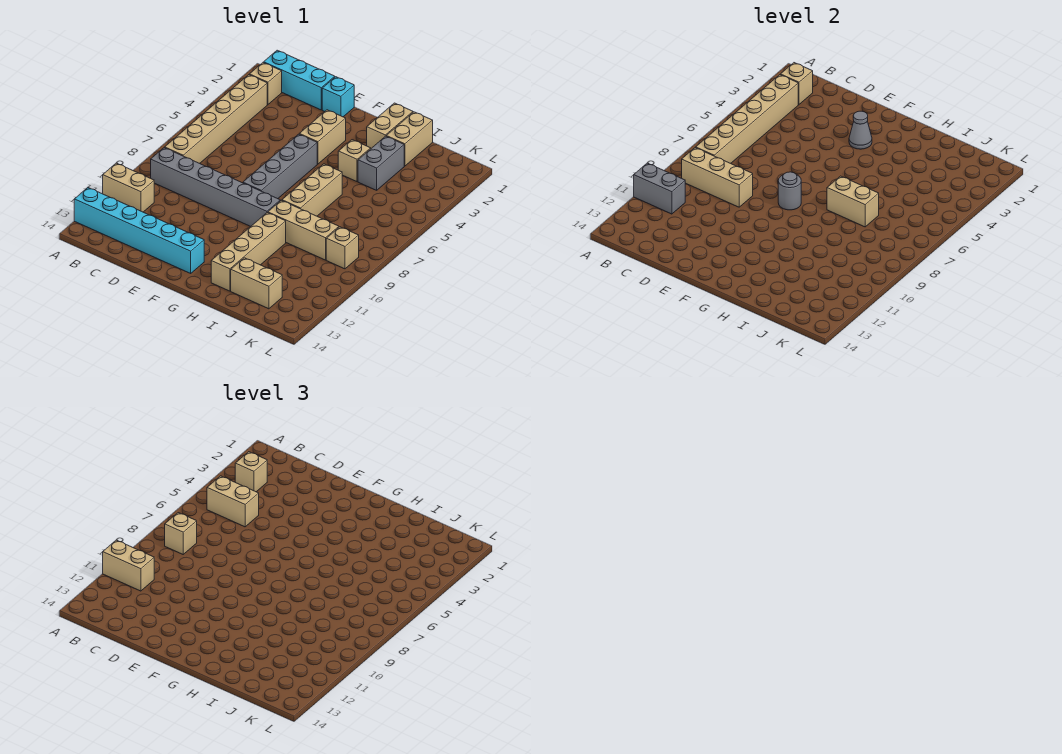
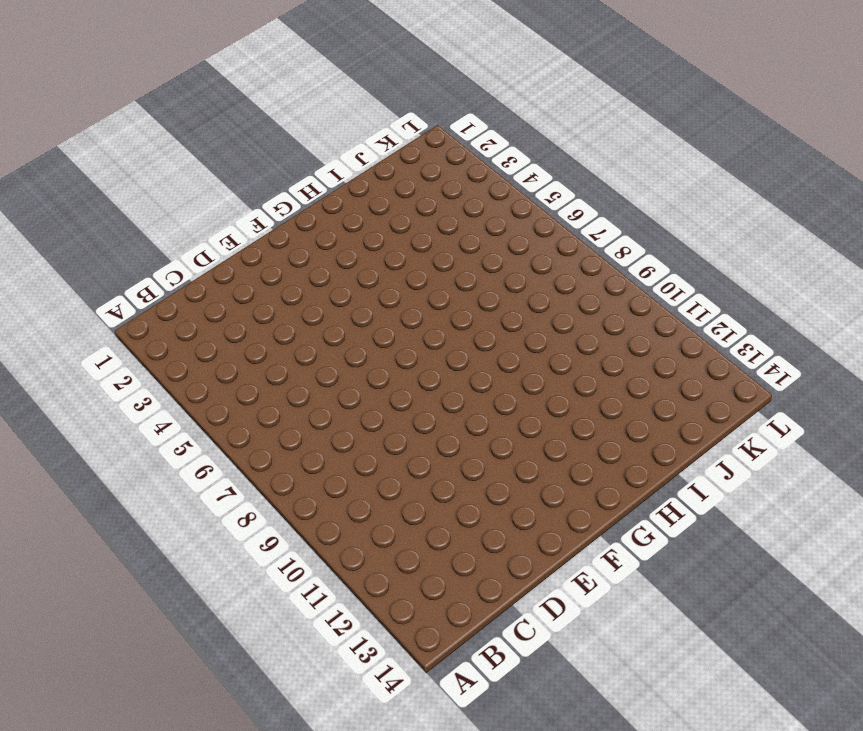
none -> tan 1x2 brick [103,163,154,212]
none -> cyan 1x6 brick [74,188,204,273]
none -> cyan 1x3 brick [264,50,335,110]

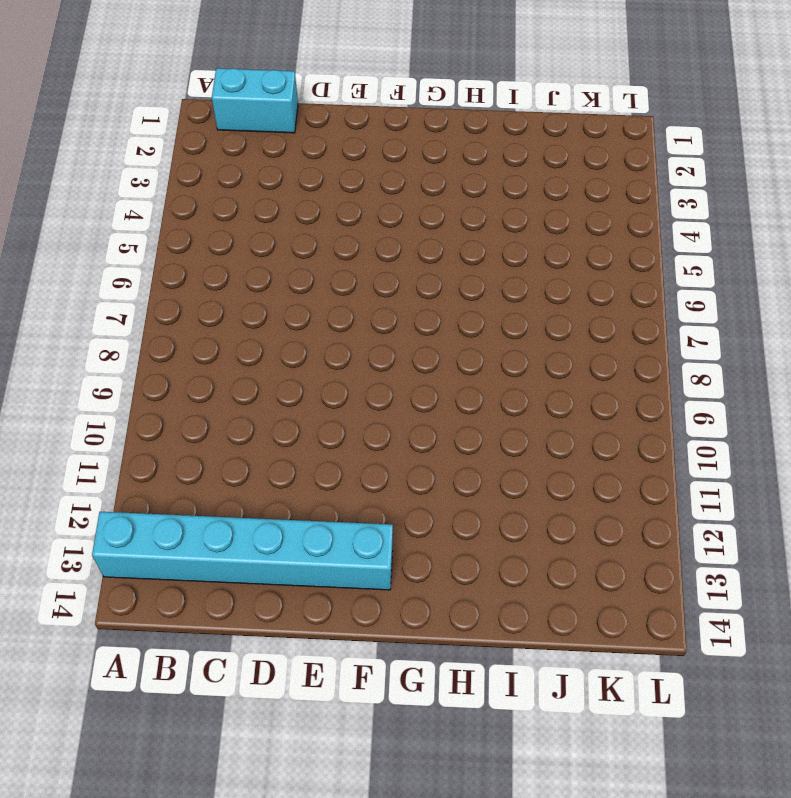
cyan 1x2 brick [212,68,298,133] -> cyan 1x3 brick [264,50,335,110]
none -> tan 1x2 brick [103,163,154,212]
none -> tan 1x1 brick [249,62,282,104]
none -> tan 1x6 brick [165,75,267,163]

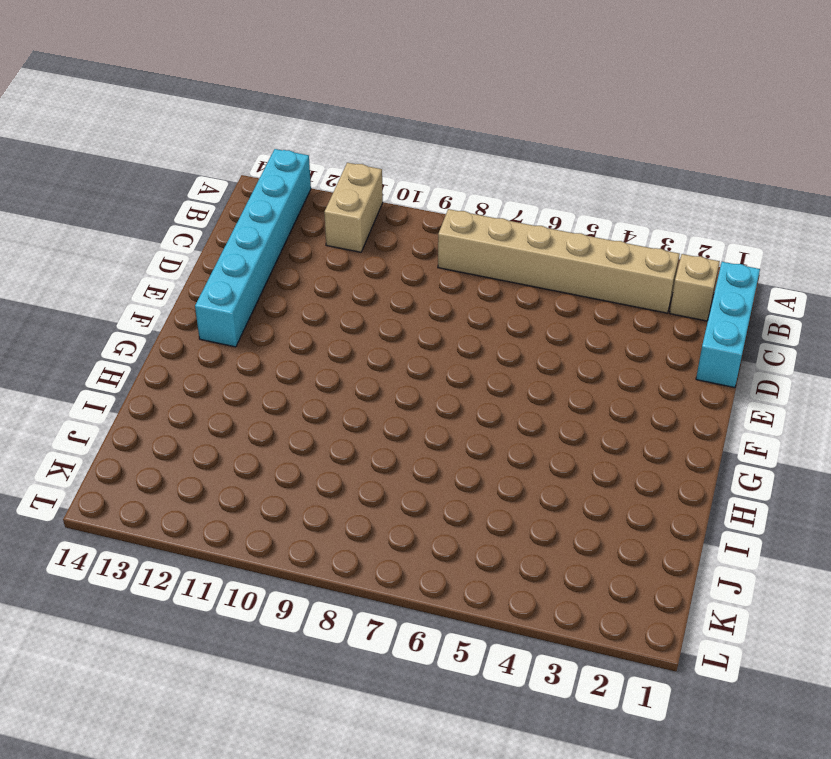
none -> grey 1x6 brick [151,148,280,227]
none -> cyan 1x1 brick [322,77,354,117]
none -> tan 1x2 brick [300,110,346,164]

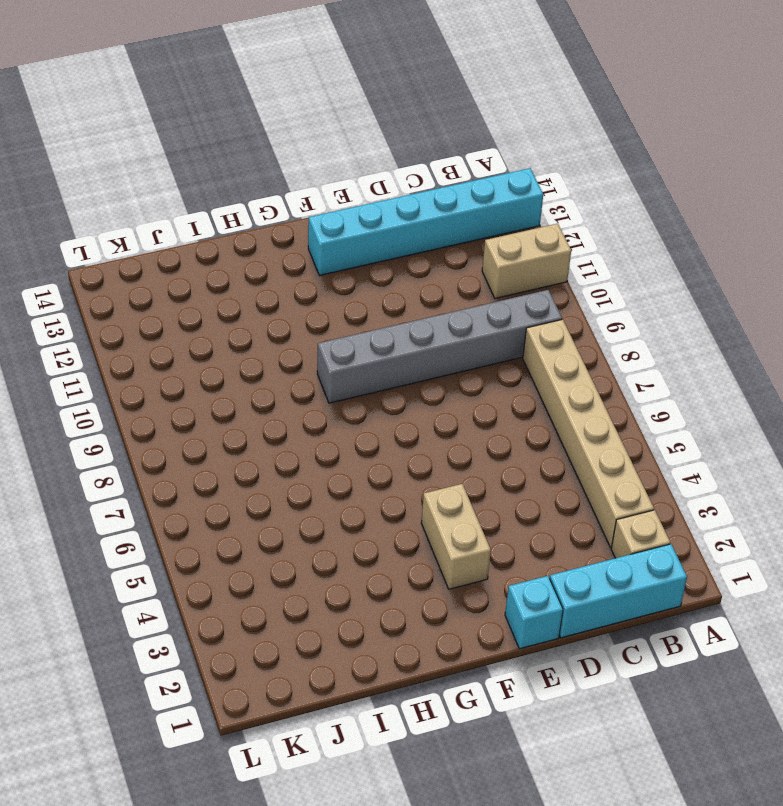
none -> grey 1x4 brick [243,134,317,199]
none -> tan 1x2 brick [367,103,413,148]
none -> tan 1x1 brick [338,140,371,182]

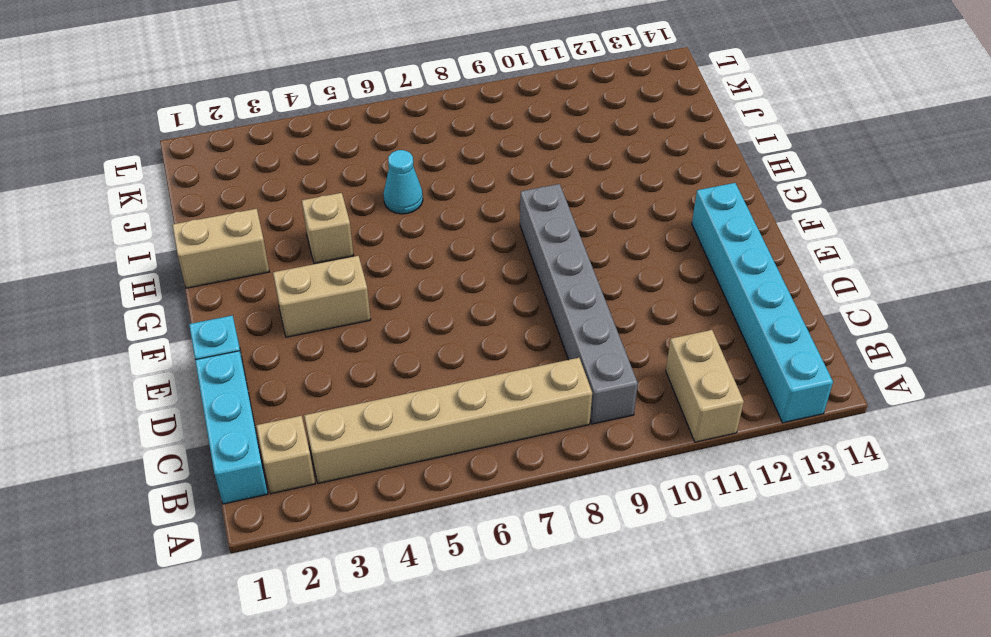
cyan 1x1 cone [384,150,423,214] -> none
none -> grey 1x4 brick [243,134,317,199]
none -> tan 1x3 brick [282,164,342,216]
none -> tan 1x3 brick [268,200,339,260]

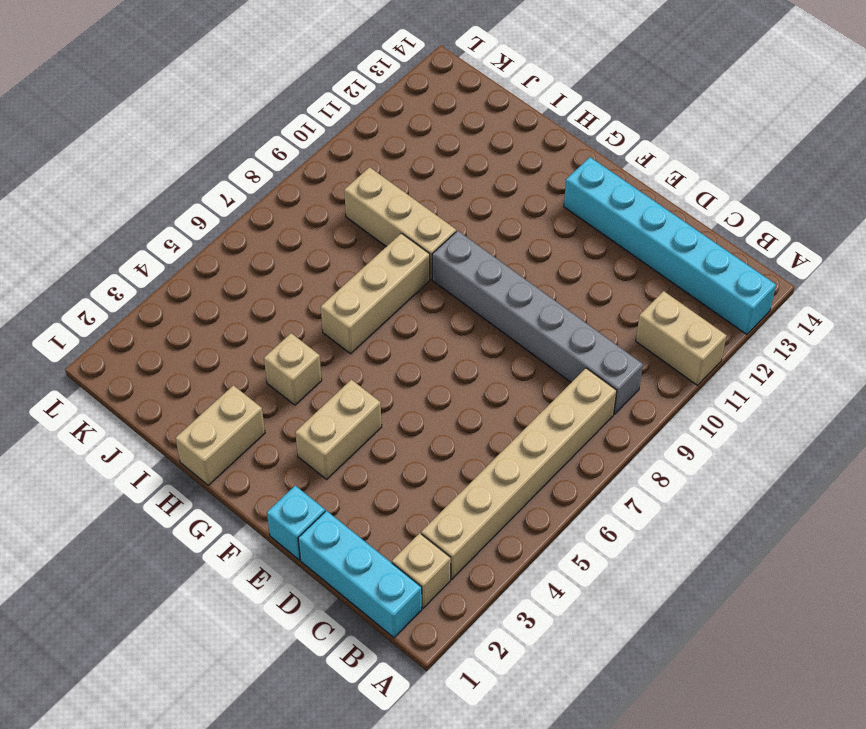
none -> grey 1x4 brick [243,134,317,199]
none -> tan 1x4 brick [211,212,286,291]
none -> tan 1x2 brick [387,112,433,166]

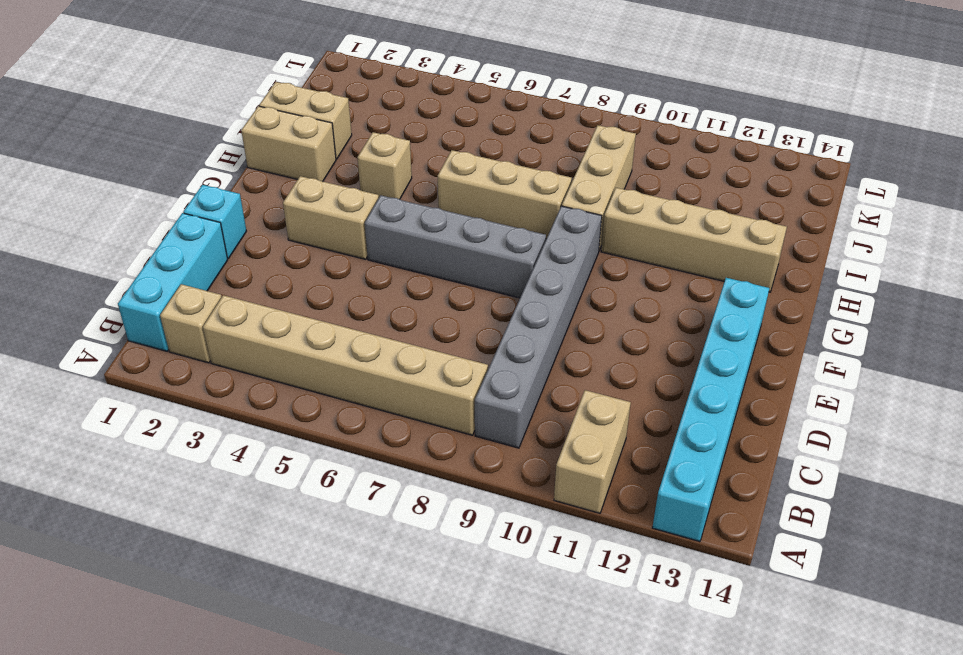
none -> grey 1x2 brick [358,136,404,190]
none -> tan 1x2 brick [231,258,282,309]
none -> tan 1x1 brick [326,227,359,269]

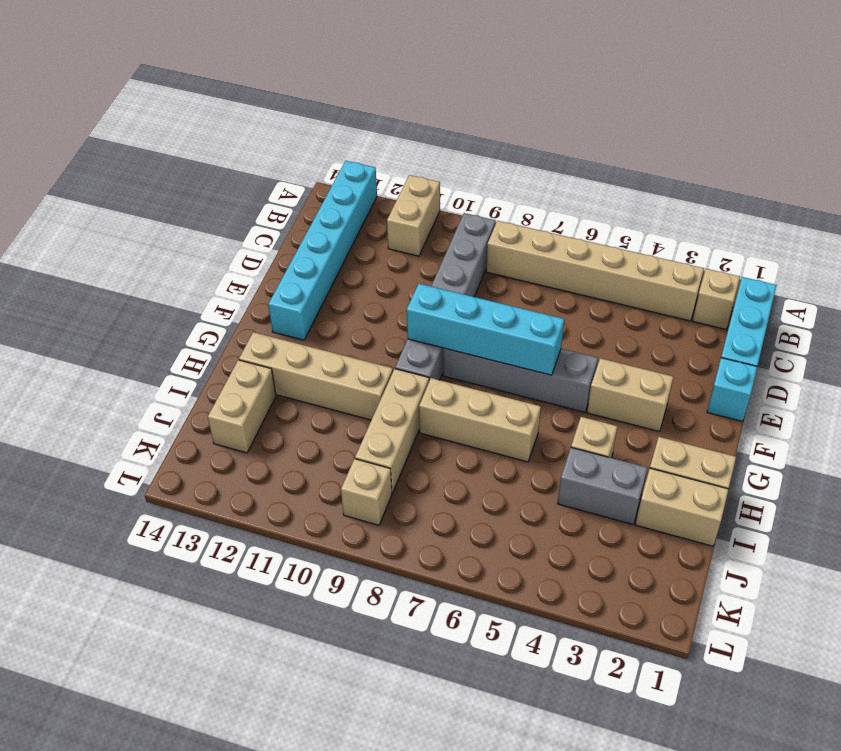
cyan 1x4 brick [407,284,564,375] -> grey 1x1 round brick [778,172,801,210]
none -> grey 1x2 brick [634,163,685,214]
none -> tan 1x1 brick [780,63,813,104]
none -> tan 1x6 brick [696,75,798,163]

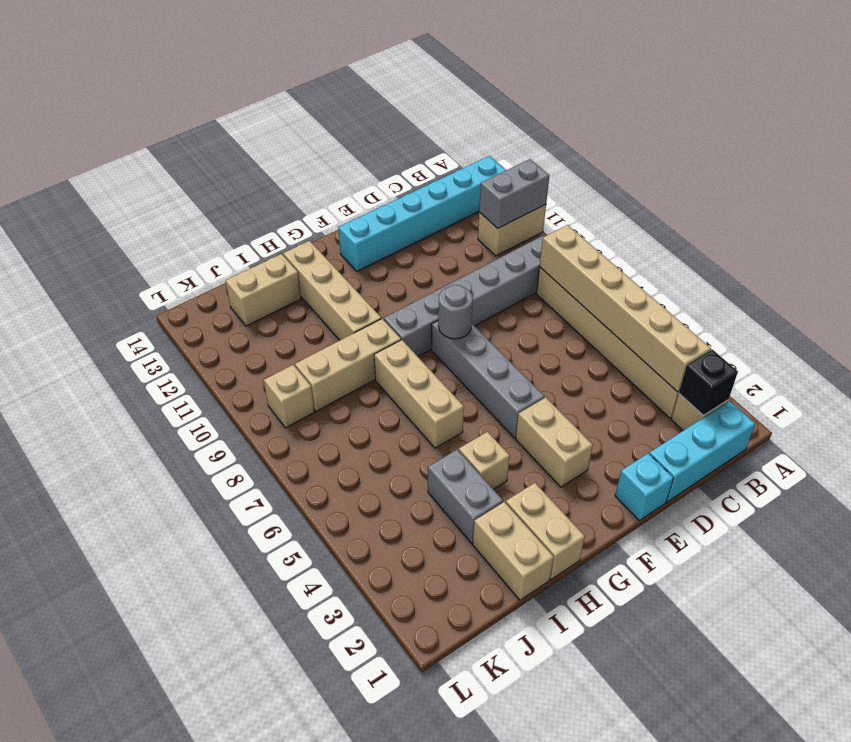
black 1x1 brick [679,349,738,416] -> tan 1x1 brick [780,63,813,104]
none -> tan 1x3 brick [682,148,753,207]
none -> grey 1x1 cone [849,111,872,149]
none -> tan 1x2 brick [827,176,879,227]

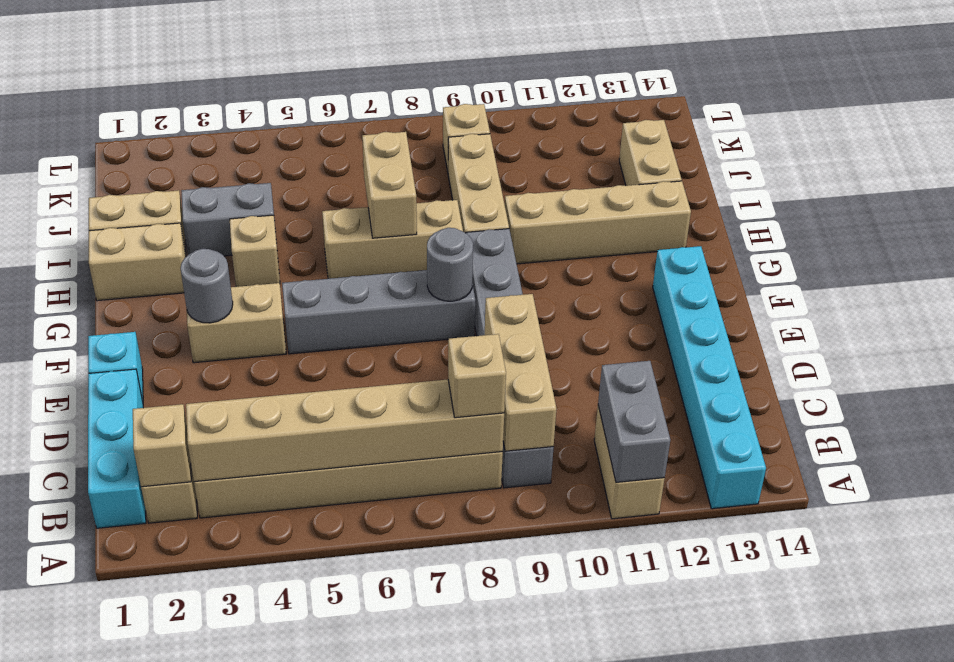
grey 1x1 round brick [181,249,233,323] -> grey 1x1 cone [849,111,872,149]
none -> tan 1x2 brick [103,540,154,591]
none -> tan 1x1 brick [235,452,267,492]
none -> tan 1x2 brick [207,476,259,527]

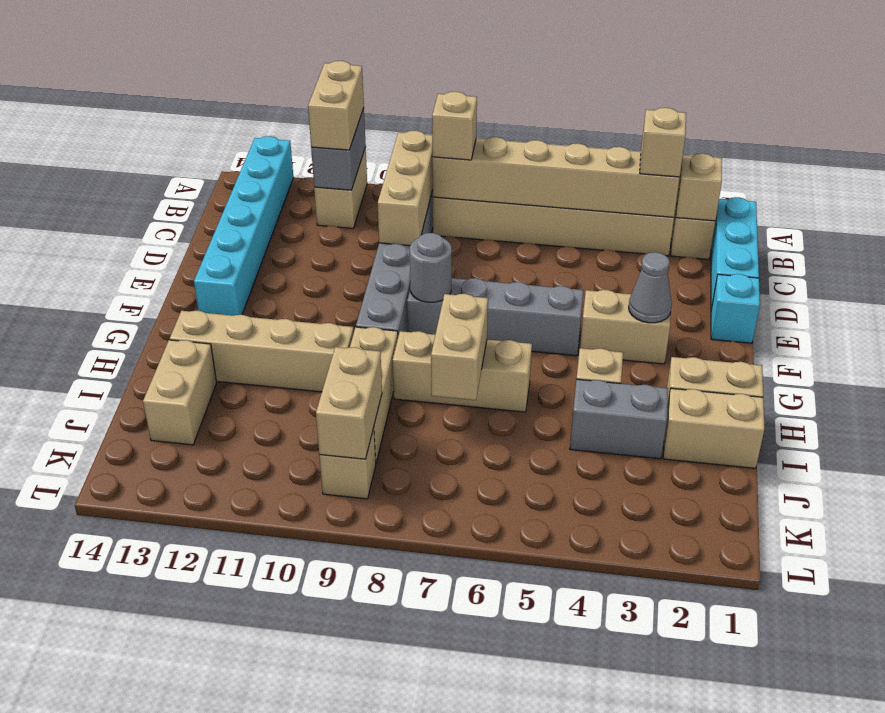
tan 1x2 brick [316,347,382,459] -> tan 1x2 brick moved to [207,476,259,527]

